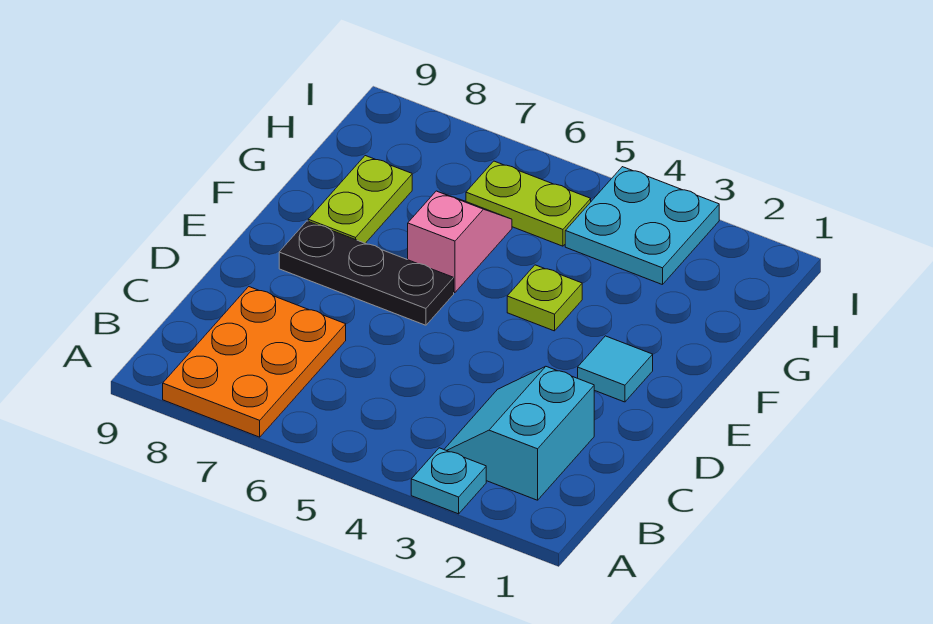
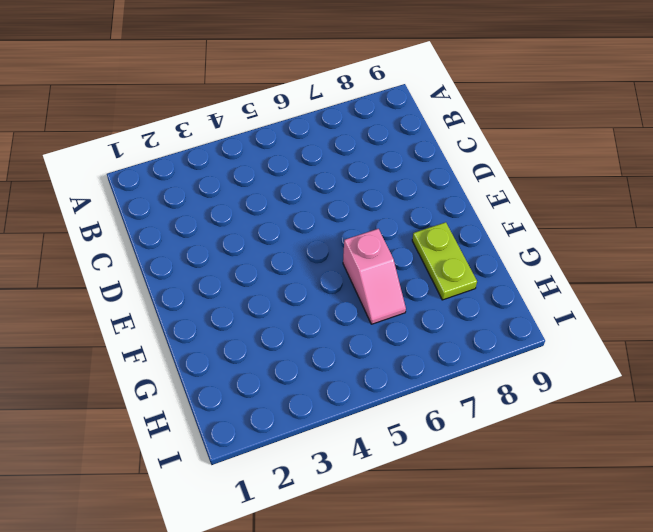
none -> cyan 1x1 plate [411,448,486,514]
none -> orange 2x3 plate [163,287,346,437]

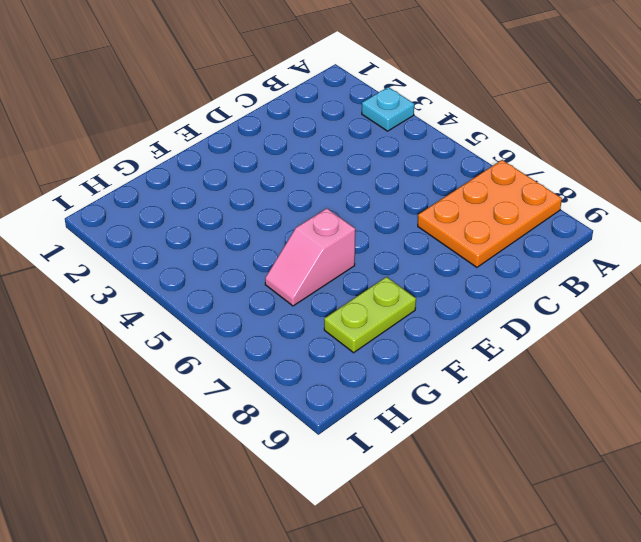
none -> cyan 2x2 slope [444,367,594,500]
none -> cyan 1x1 tile [578,336,653,402]

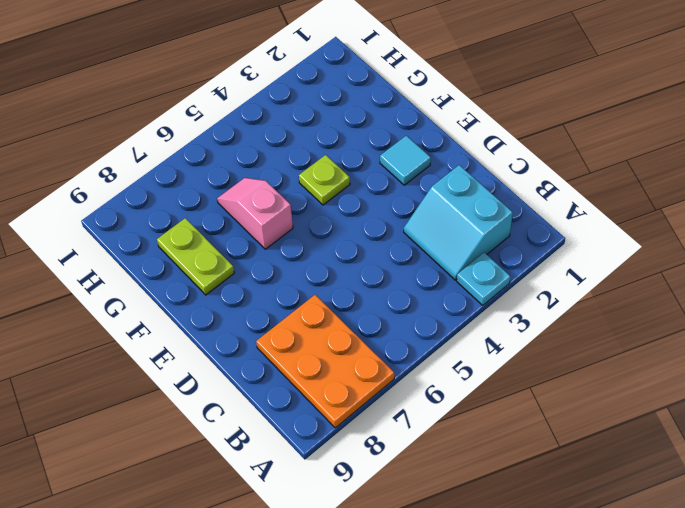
none -> black 1x3 plate [279,221,454,325]
none -> cyan 2x2 plate [565,167,719,285]

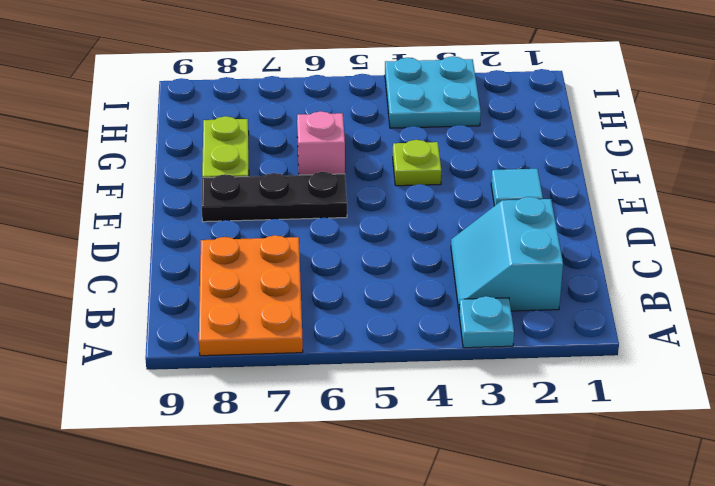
none -> lime 1x2 plate [466,161,591,246]

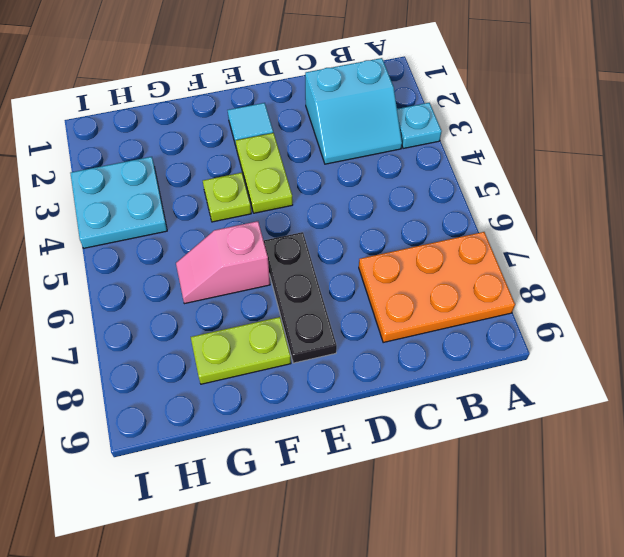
lime 1x2 plate [236,133,293,213] -> lime 1x2 plate moved to [466,161,591,246]

